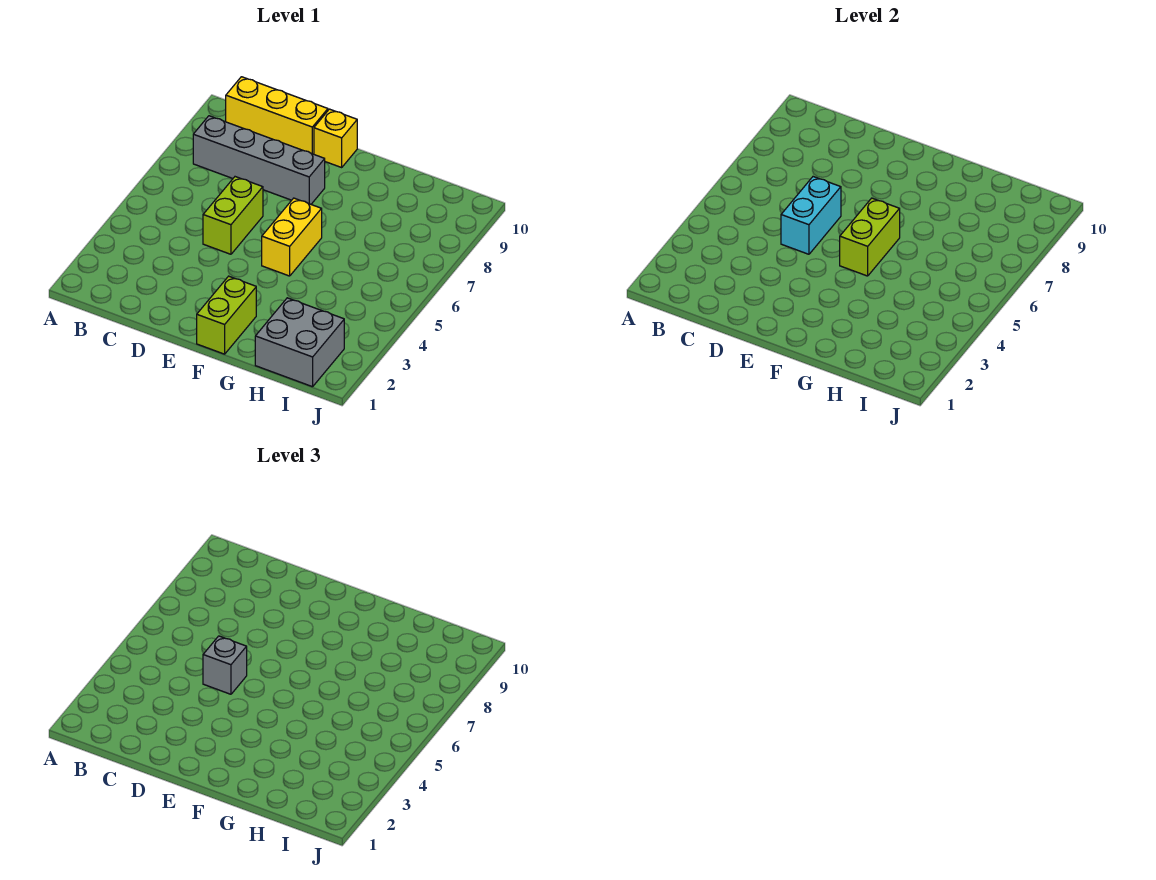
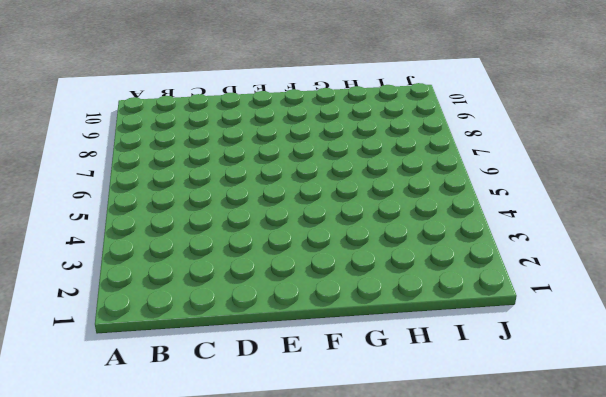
none -> grey 1x4 brick [193,116,325,204]
none -> yellow 1x3 brick [226,77,328,154]

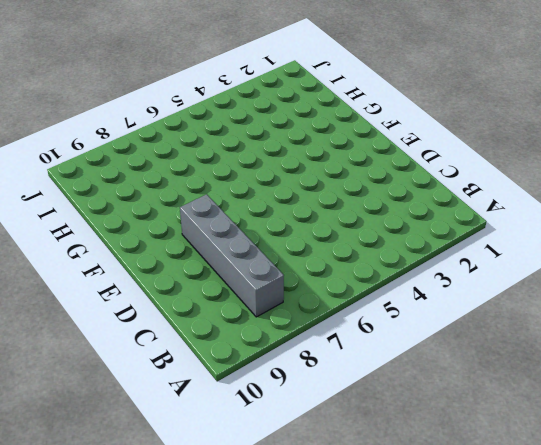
none -> yellow 1x3 brick [226,77,328,154]
none -> lime 1x2 brick [203,177,263,254]

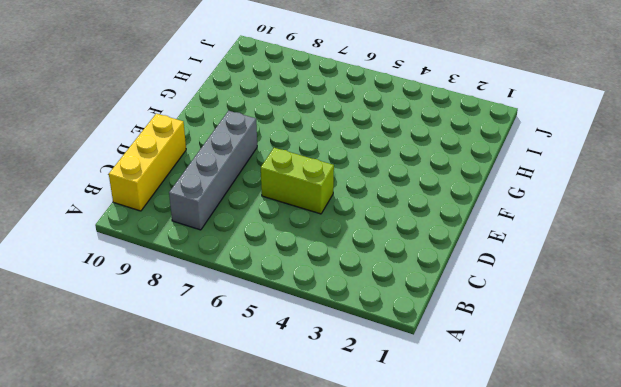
none -> yellow 1x1 brick [314,109,357,167]
none -> lime 1x2 brick [197,276,256,354]

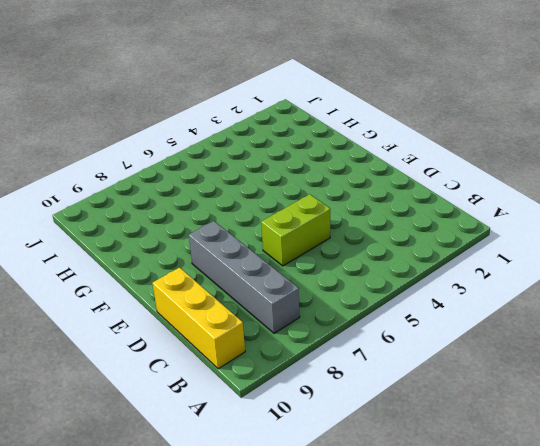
none -> yellow 1x1 brick [314,109,357,167]
none -> lime 1x2 brick [197,276,256,354]

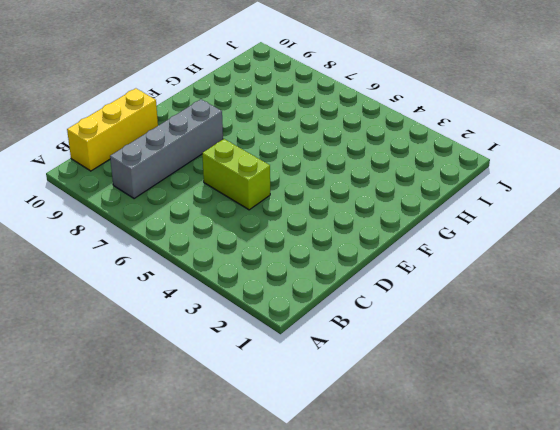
none -> yellow 1x1 brick [314,109,357,167]
none -> lime 1x2 brick [197,276,256,354]

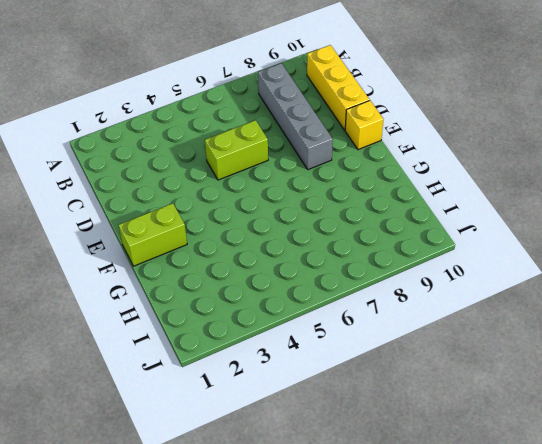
none -> yellow 1x2 brick [262,198,322,276]
none -> grey 2x2 brick [255,298,344,387]

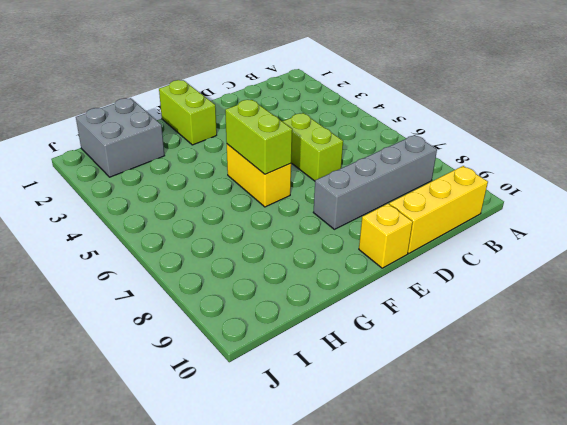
none -> cyan 1x2 brick [781,177,841,254]
none -> grey 1x1 brick [203,636,247,694]

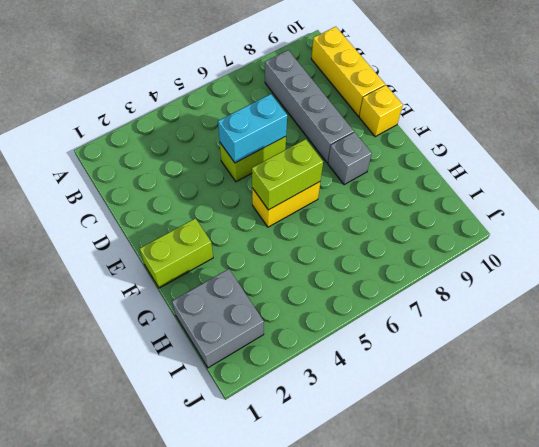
grey 1x1 brick [328,132,372,185] -> grey 1x1 brick moved to [203,636,247,694]

